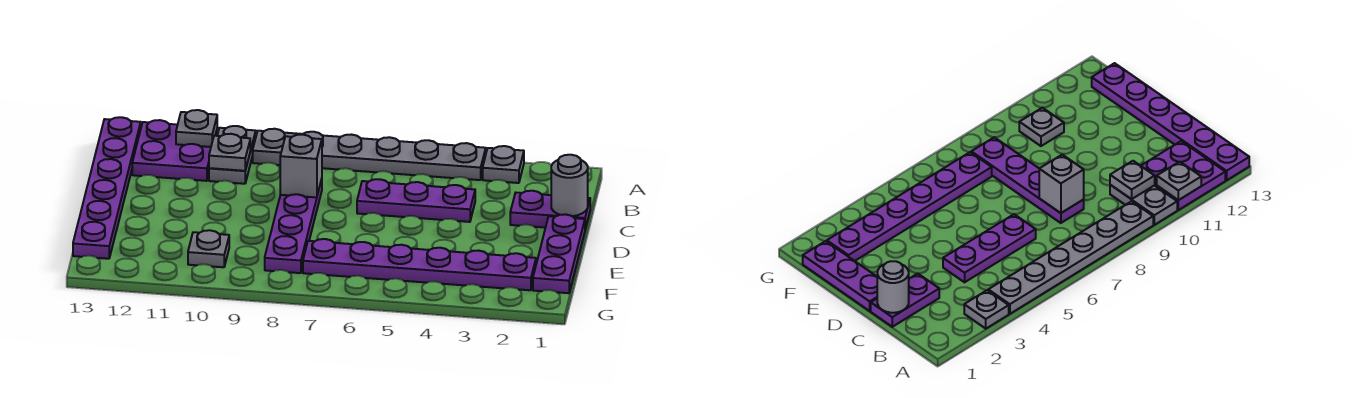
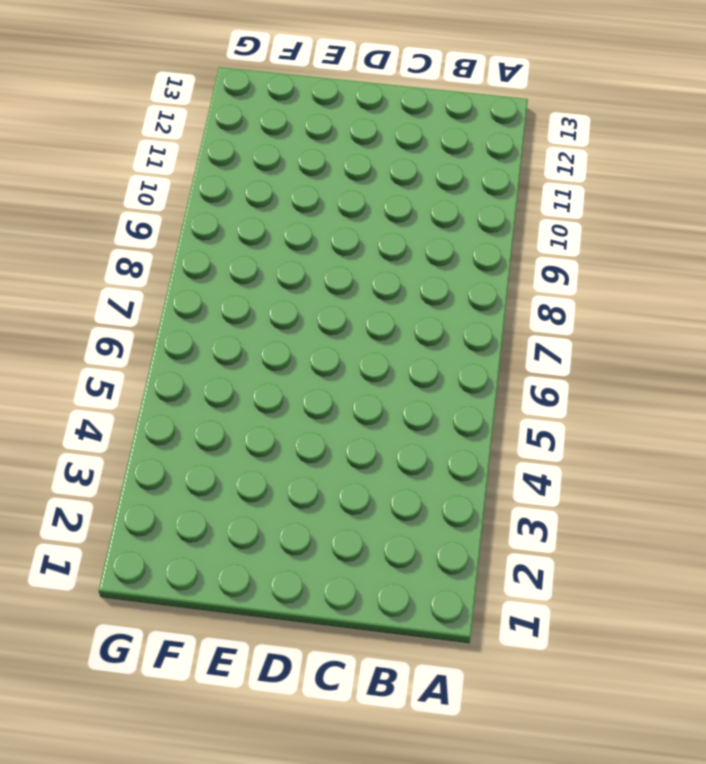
none -> grey 1x1 plate [483,146,524,183]
none -> grey 1x6 plate [253,129,486,180]
none -> grey 1x2 plate [209,126,256,184]

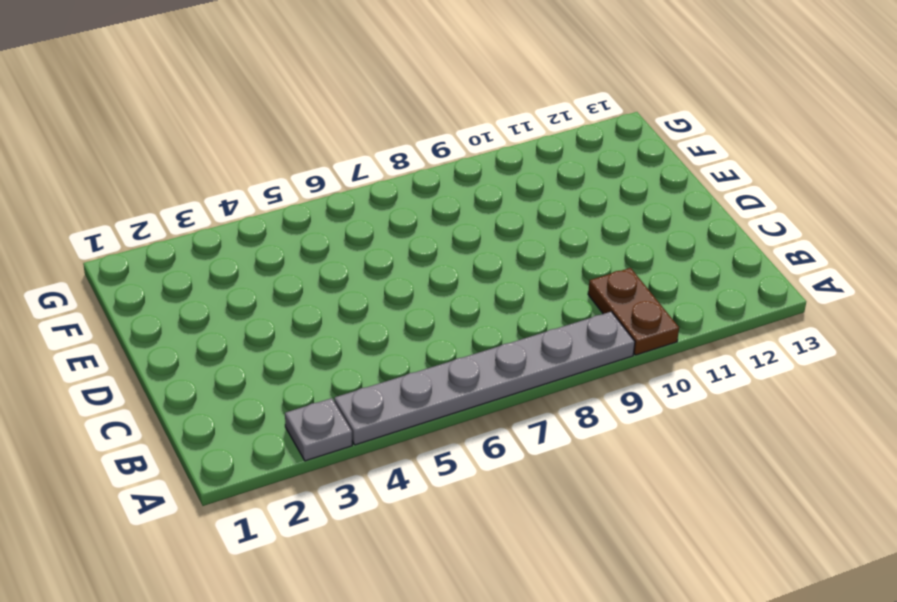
brown 1x2 plate [588,268,679,355] -> grey 1x2 plate [209,126,256,184]
none -> purple 2x2 plate [132,120,217,181]
none -> purple 1x6 plate [73,117,141,259]
none -> purple 1x2 plate [510,191,590,229]

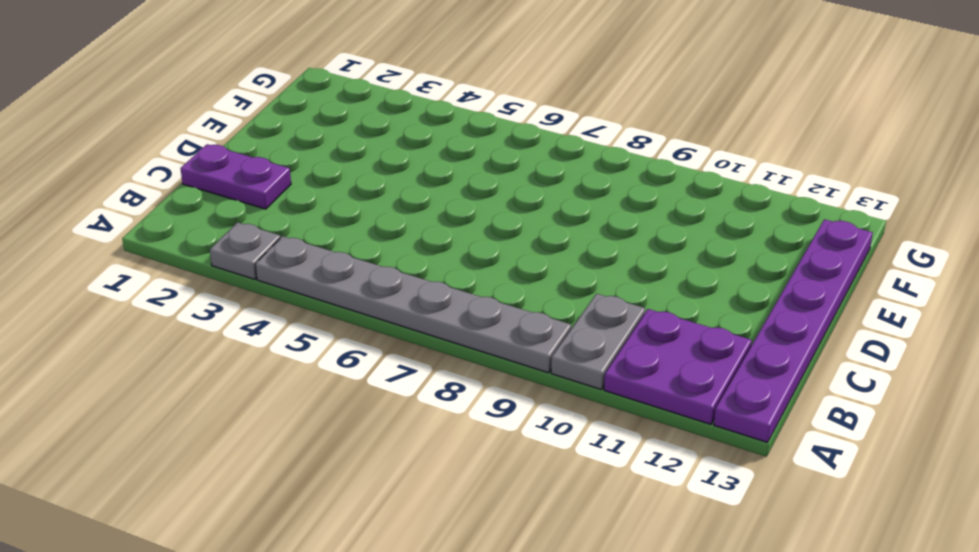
none -> purple 1x3 plate [357,179,475,222]
none -> purple 1x4 plate [265,179,322,273]
none -> purple 1x3 plate [533,214,585,293]

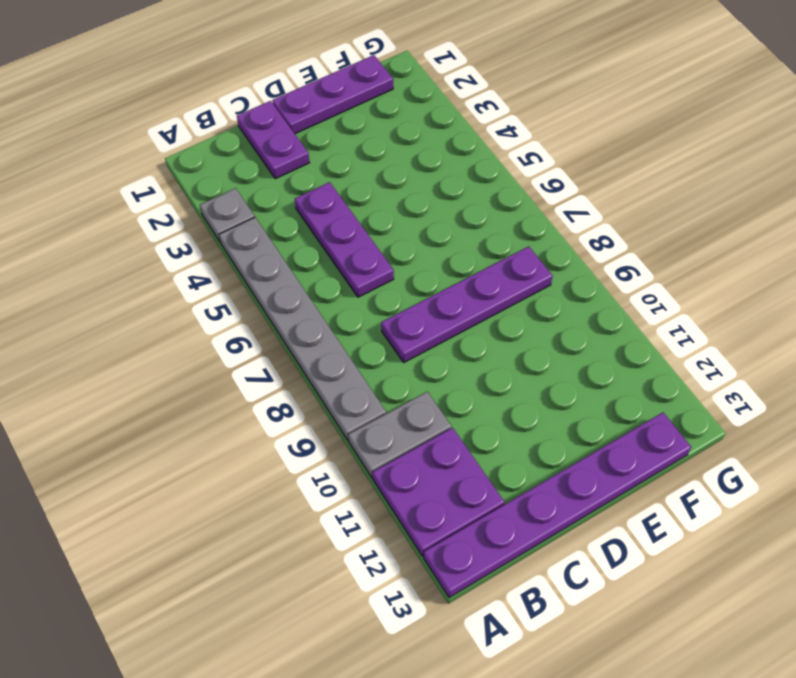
none -> purple 1x6 plate [303,239,536,290]
none -> grey 1x1 plate [188,230,229,267]
none -> grey 1x1 plate [176,110,217,147]

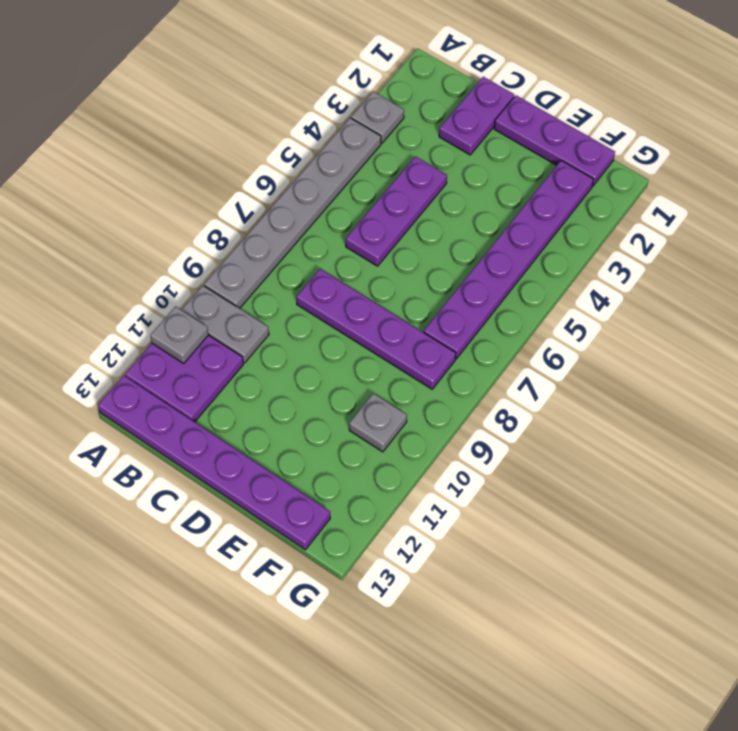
none -> grey 1x1 plate [209,134,250,171]
none -> grey 1x1 round brick [551,155,588,216]
none -> grey 1x1 brick [280,135,322,197]

